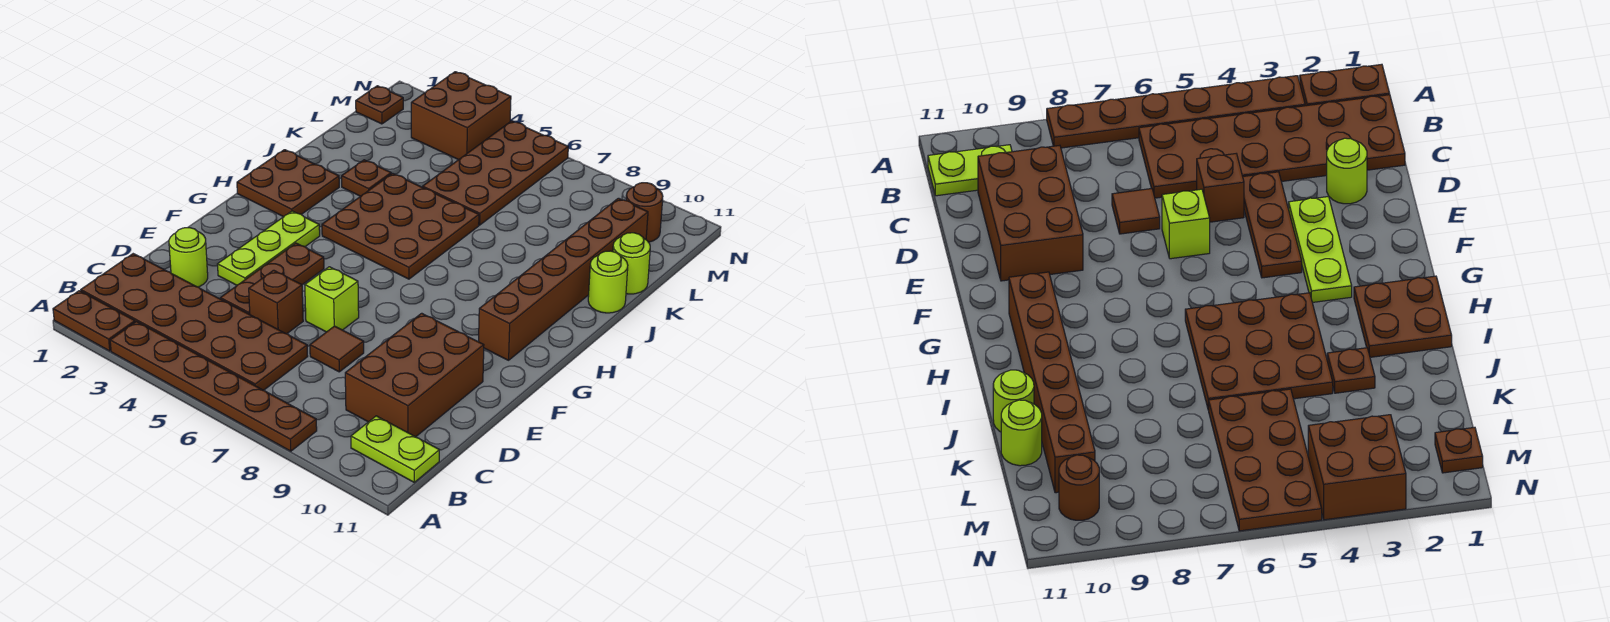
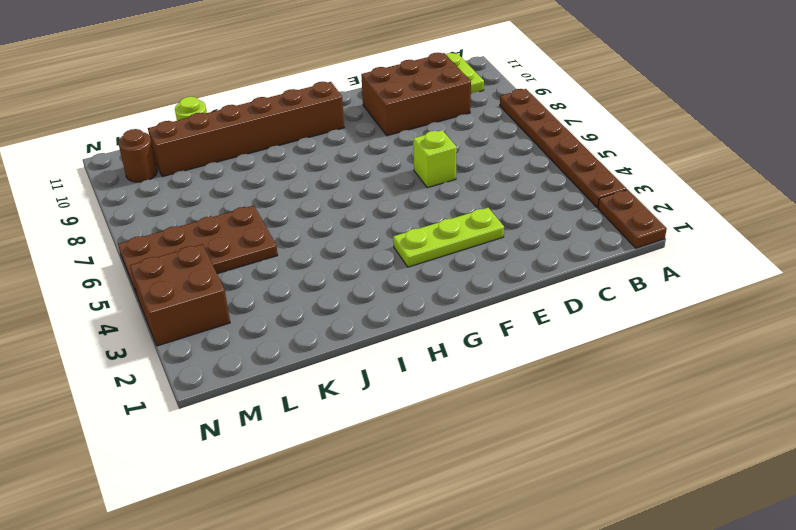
none -> brown 2x6 plate [81,254,308,390]
none -> lime 1x1 round brick [169,228,208,287]
none -> brown 1x3 plate [220,243,324,315]

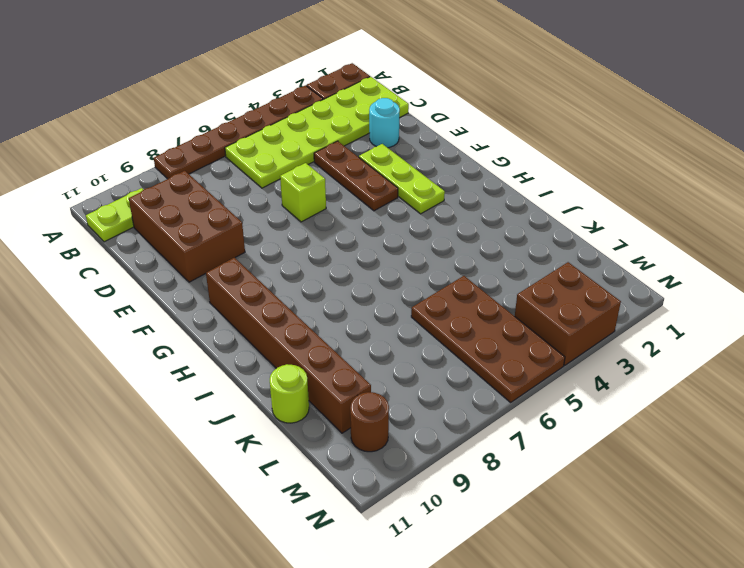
lime 2x6 plate [225,77,409,188] -> brown 2x6 plate [81,254,308,390]
cyan 1x1 round brick [369,98,400,148] -> lime 1x1 round brick [169,228,208,287]
none -> brown 1x1 brick [249,270,303,334]
none -> brown 1x1 tile [310,326,364,372]
none -> brown 2x2 plate [237,150,339,217]

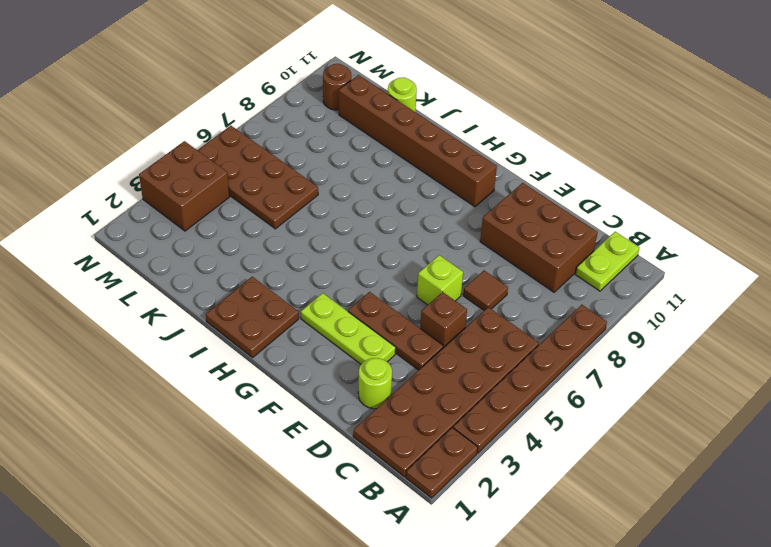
none -> brown 3x3 plate [322,173,479,279]
none -> brown 1x1 plate [342,160,391,196]
none -> lime 1x1 round brick [588,251,628,313]

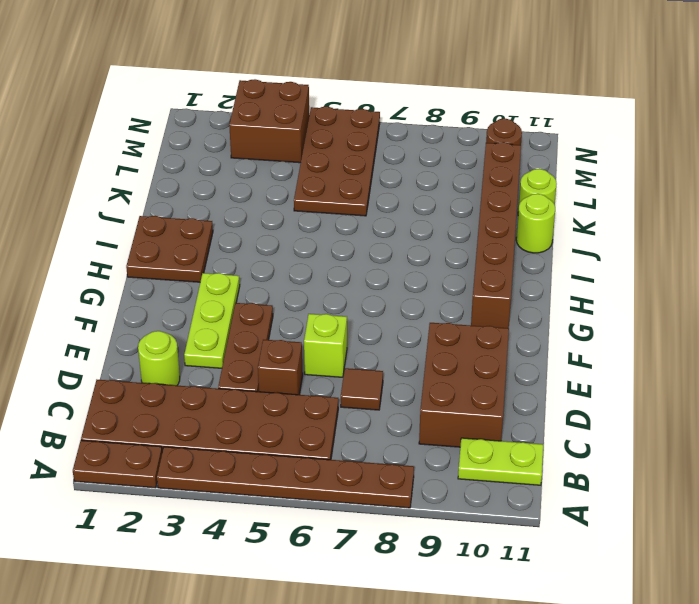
none -> brown 3x3 plate [322,173,479,279]
none -> brown 1x1 plate [342,160,391,196]
none -> brown 1x1 plate [356,86,403,124]

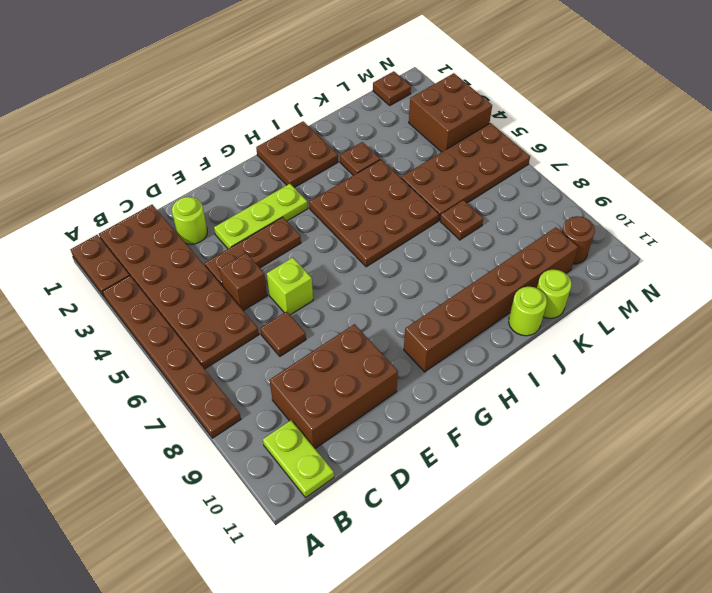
brown 1x1 plate [440,200,483,240] -> none

